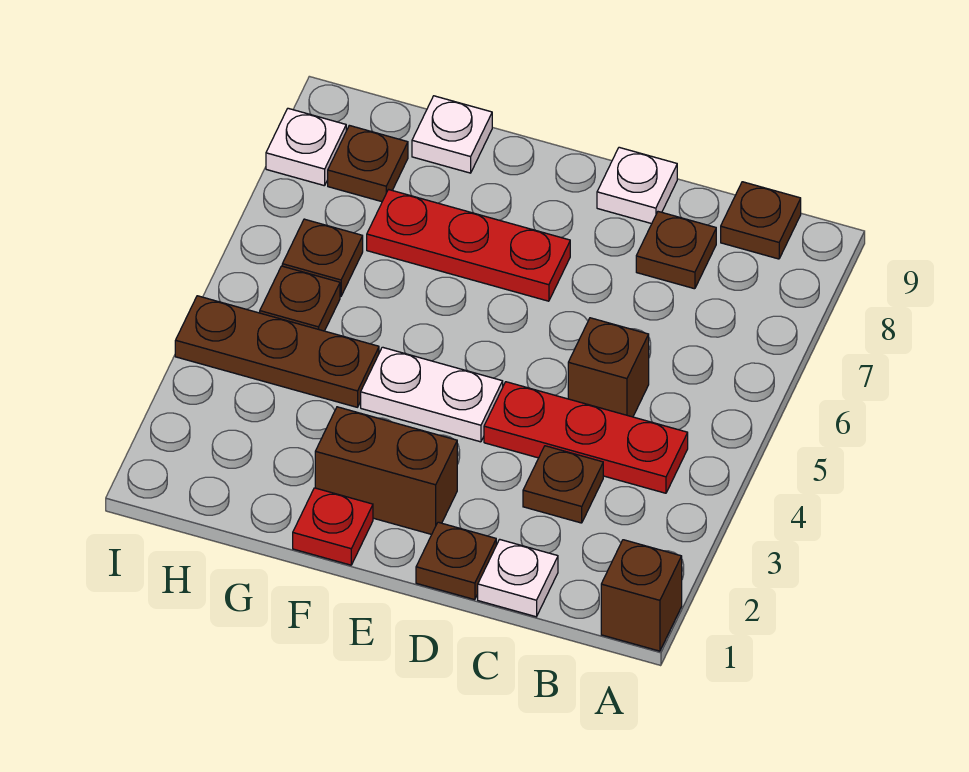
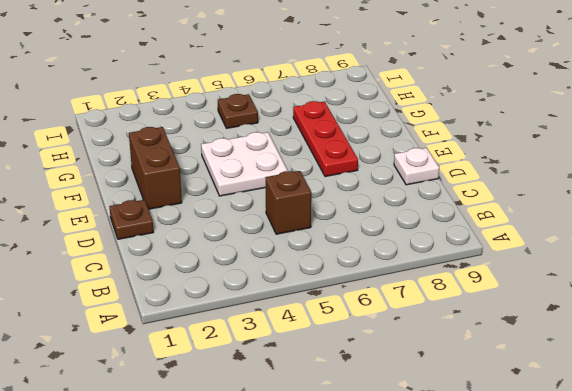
white 2x2 plate [201,132,288,196] -> white 1x2 plate [361,347,503,442]
none -> brown 1x1 brick [601,540,682,651]
none -> red 1x3 plate [484,382,688,493]
none -> brown 1x1 plate [721,182,801,259]

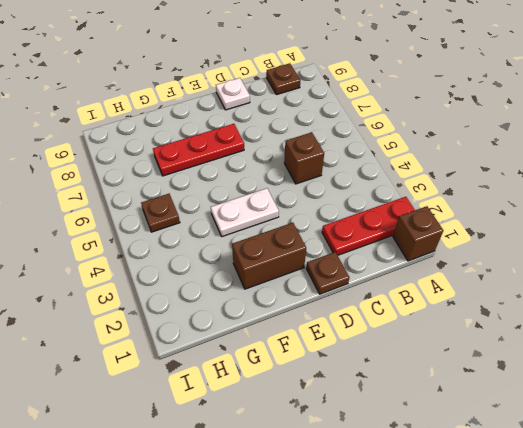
red 1x3 plate [322,197,415,255] -> red 1x3 plate moved to [484,382,688,493]
none -> white 1x1 plate [478,539,558,617]
none -> brown 1x1 plate [523,446,603,523]
none -> brown 1x1 plate [636,212,716,289]

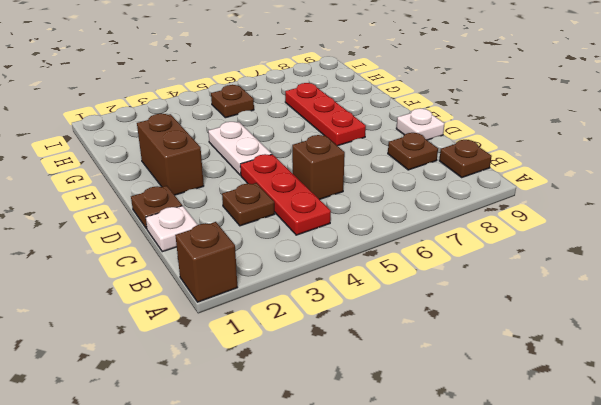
none -> red 1x1 plate [293,488,373,565]
none -> brown 1x3 plate [175,296,379,407]
none -> white 1x1 plate [412,96,492,173]

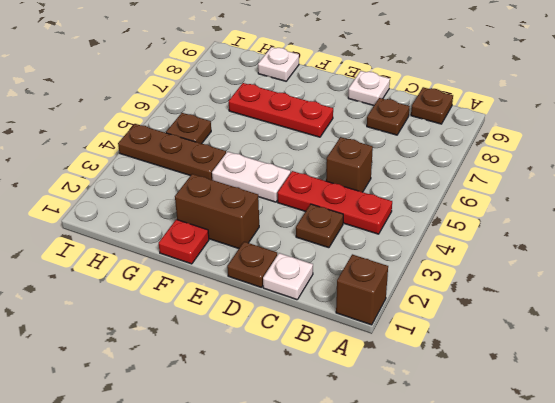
none -> brown 1x1 plate [282,219,363,296]
none -> brown 1x1 plate [328,125,408,202]
none -> white 1x1 plate [266,108,346,186]

